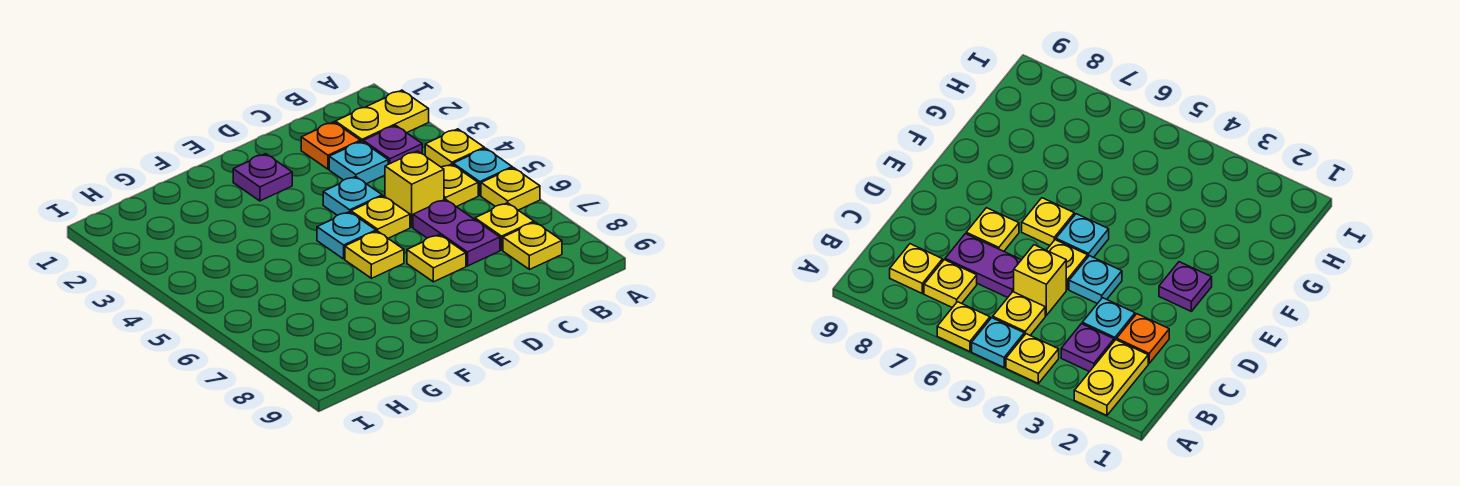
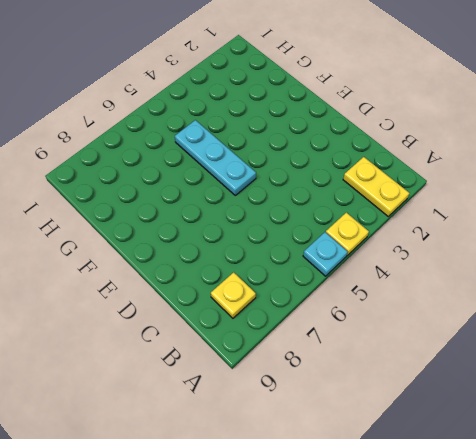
cyan 1x3 plate [175,120,256,195] -> cyan 1x1 plate [317,212,376,259]
none -> yellow 1x1 plate [481,168,540,210]
none -> purple 1x1 plate [363,125,422,164]
none -> yellow 1x1 plate [441,164,478,207]

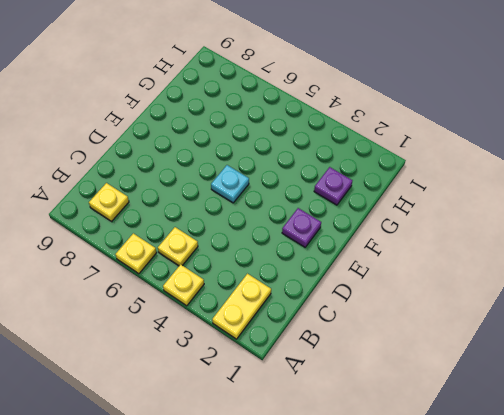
purple 1x1 plate [314,167,353,205] -> purple 1x1 plate moved to [363,125,422,164]
none -> cyan 1x1 plate [453,148,512,195]
none -> yellow 1x1 plate [475,203,534,250]
none -> orange 1x1 plate [301,122,360,169]

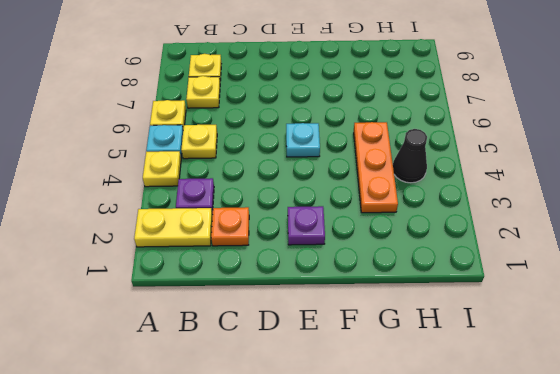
orange 1x3 plate [354,122,398,213] -> none
black 1x1 cone [393,129,427,183] -> none
none -> cyan 1x1 plate [329,141,388,184]
none -> yellow 1x1 brick [385,151,444,227]
none -> purple 1x2 plate [413,199,500,266]

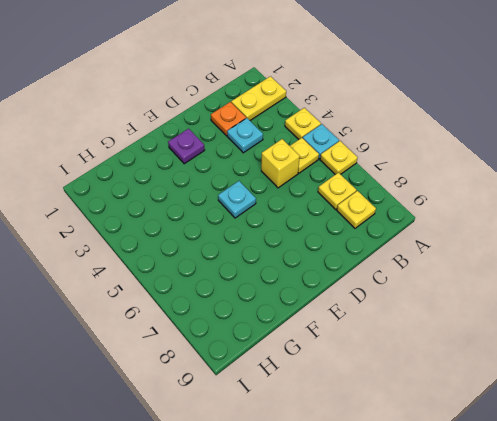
none -> purple 1x1 plate [363,125,422,164]
none -> purple 1x2 plate [413,199,500,266]
none -> cyan 1x1 plate [323,177,382,215]

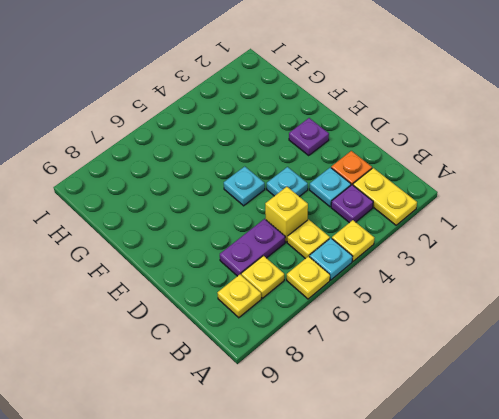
none -> yellow 1x1 plate [351,196,410,238]
none -> yellow 1x1 plate [407,235,466,282]
none -> yellow 1x1 plate [345,231,404,278]

